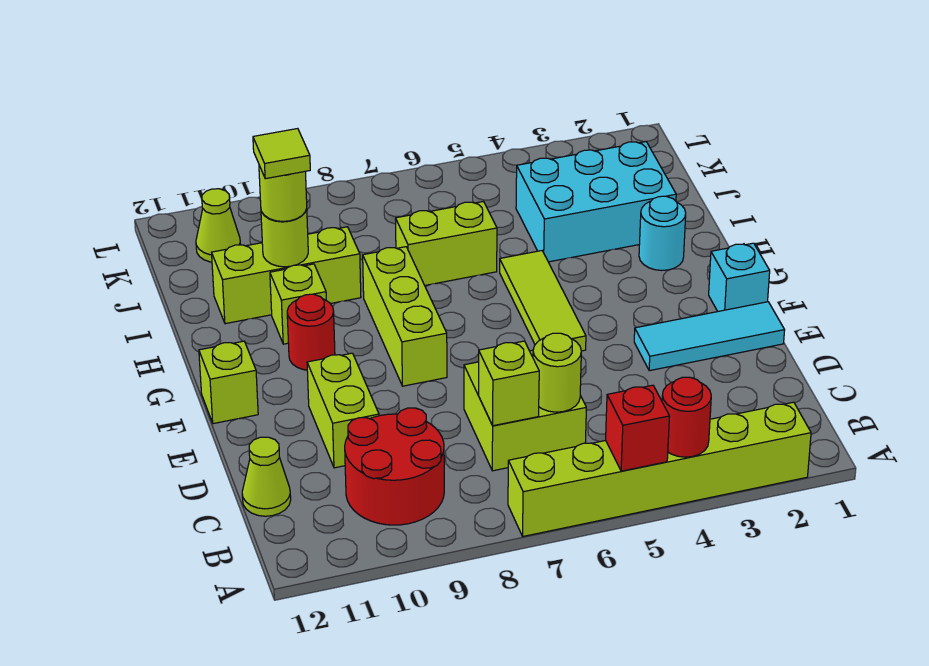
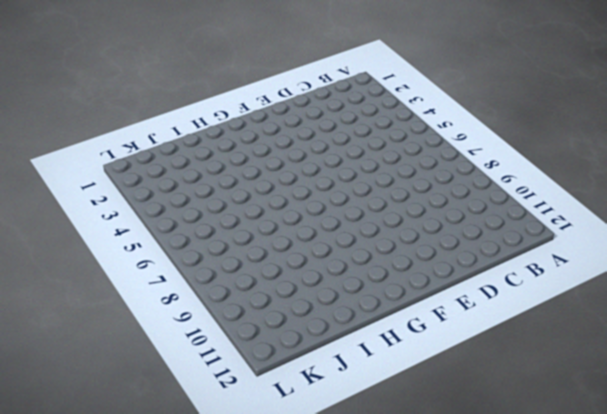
none -> lime 1x6 brick [508,402,811,536]
none -> red 2x2 round brick [345,408,444,525]
none -> lime 2x2 brick [464,350,586,471]

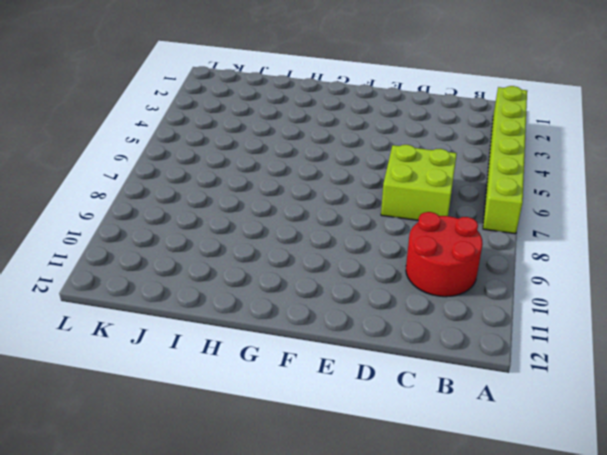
none -> lime 1x1 cone [242,437,291,516]
none -> lime 1x2 brick [307,353,379,468]
none -> cyan 1x3 tile [634,302,785,371]

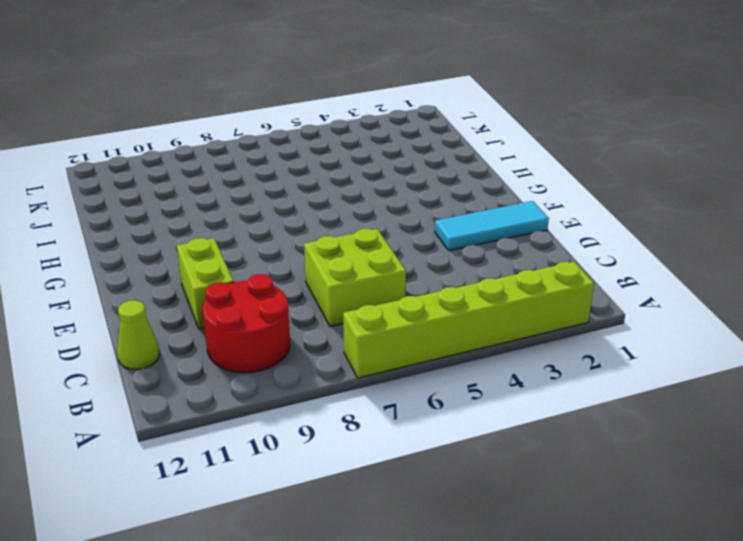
none -> cyan 1x1 brick [709,243,770,311]
none -> lime 1x3 tile [500,251,586,351]
none -> lime 1x3 brick [363,247,447,386]

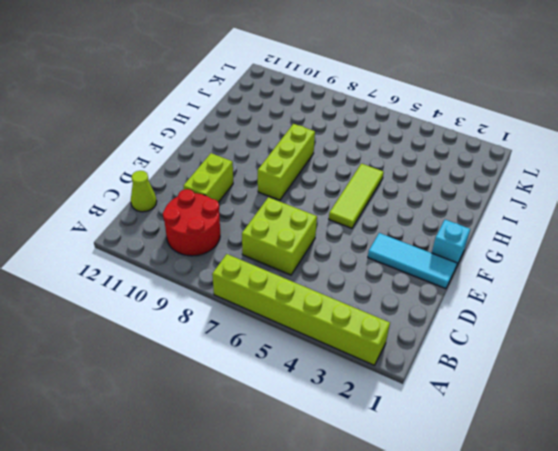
none -> lime 1x1 brick [199,341,258,424]
none -> red 1x1 round brick [287,294,335,370]
none -> cyan 1x1 round brick [639,196,686,270]

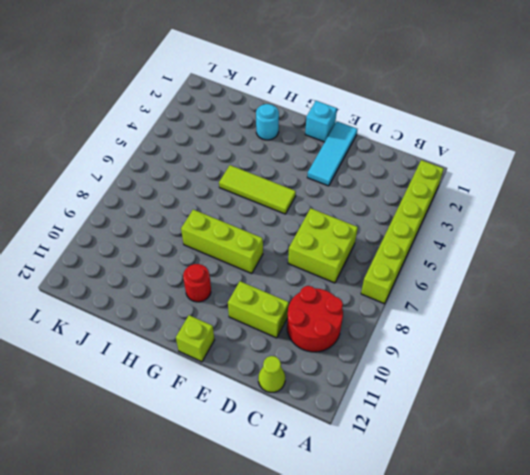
none -> lime 1x1 brick [270,264,326,344]
none -> cyan 2x3 brick [516,142,676,262]
none -> lime 1x2 brick [395,202,497,285]

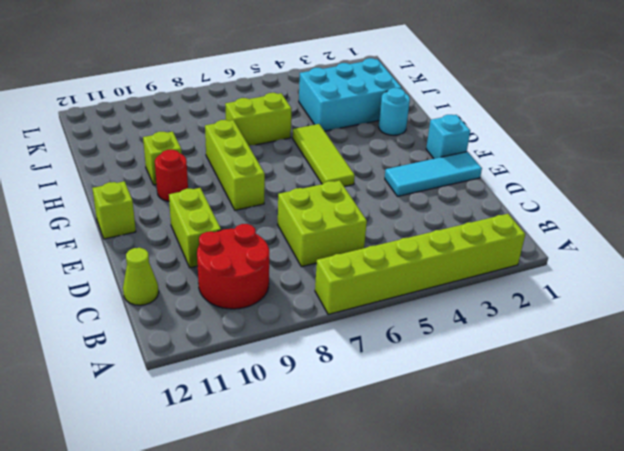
none -> lime 1x3 brick [212,227,361,324]
none -> lime 1x1 cone [196,189,241,262]
none -> red 1x1 round brick [662,377,711,457]

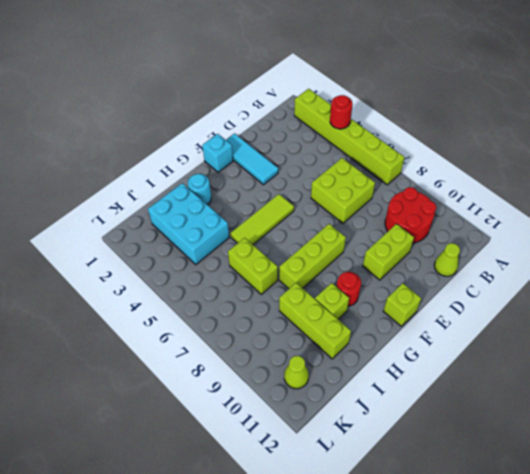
none -> red 1x1 brick [606,385,670,471]
none -> lime 1x1 round brick [533,333,581,412]
none -> lime 1x1 brick [478,341,539,426]

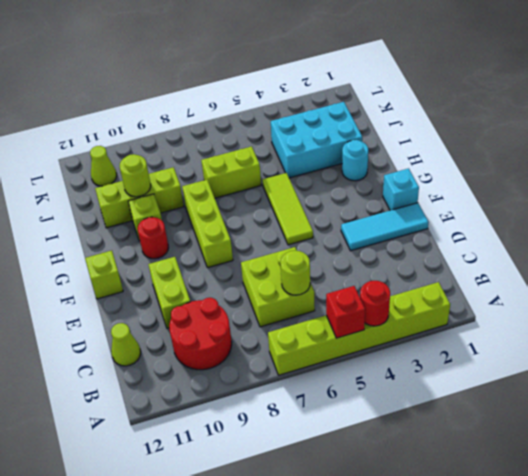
none -> lime 1x1 brick [478,341,539,426]
none -> lime 1x1 round brick [259,166,307,221]
none -> lime 1x1 tile [253,129,310,179]

